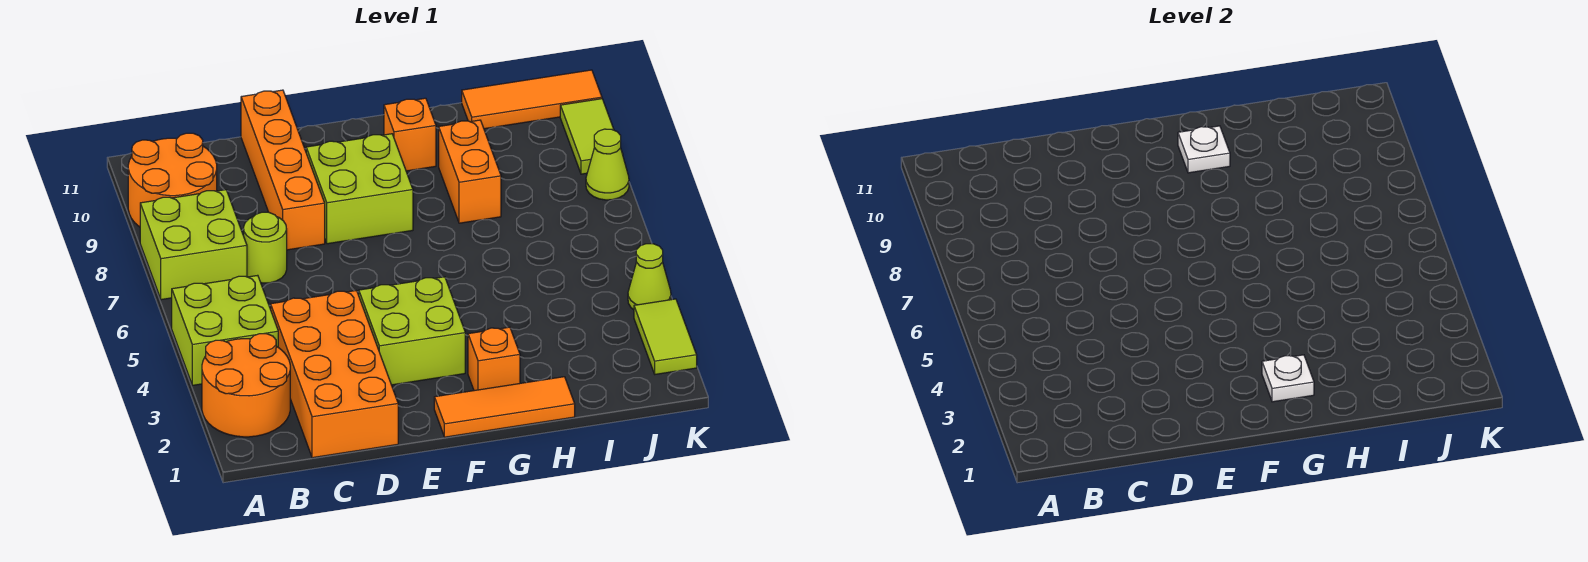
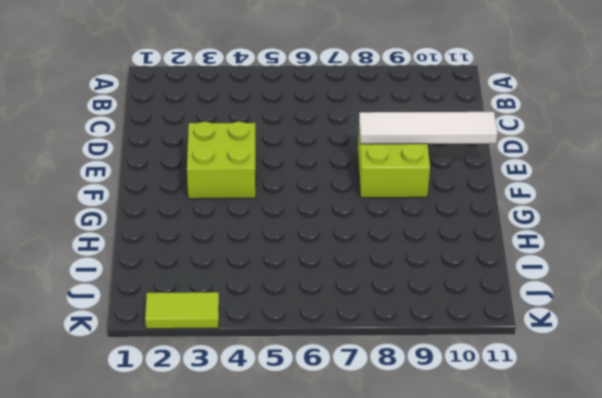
white 1x4 tile [359,112,498,144] -> none
none -> orange 2x2 round brick [202,334,290,437]
none -> lime 2x2 brick [172,275,278,385]
none -> lime 2x2 brick [140,190,247,300]

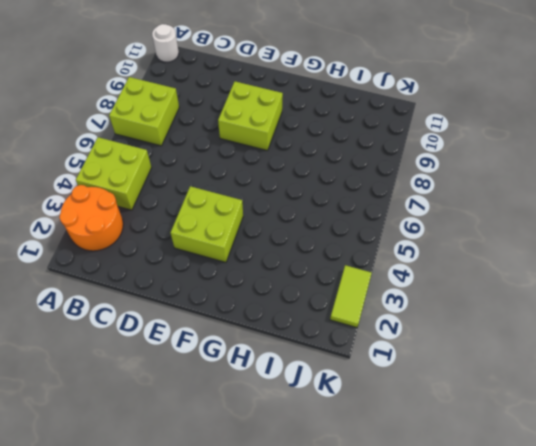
white 1x1 round brick [152,24,179,62] -> none
none -> orange 2x2 round brick [128,133,217,227]
none -> orange 2x4 brick [271,290,398,458]
none -> lime 1x1 round brick [244,212,287,283]

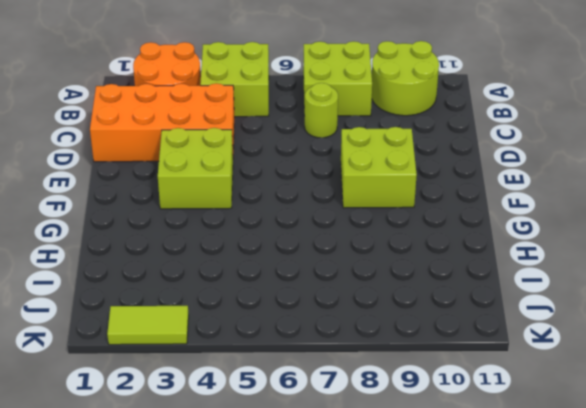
lime 2x2 round brick [372,41,439,116] -> orange 2x2 round brick [128,133,217,227]
none -> orange 1x4 brick [241,90,325,250]
none -> orange 1x3 tile [434,377,575,437]
none -> orange 1x1 brick [468,327,520,391]

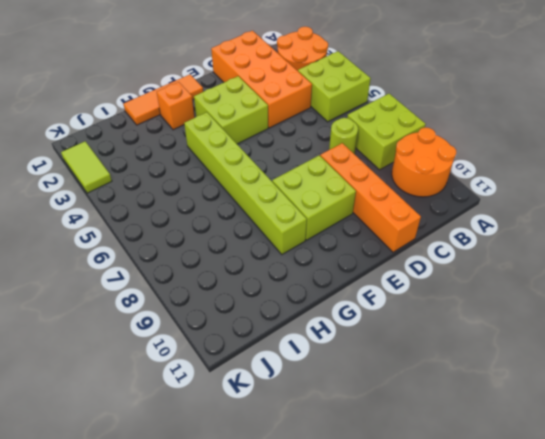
lime 1x6 brick [184,112,307,254] -> none
none -> orange 1x1 brick [384,98,436,171]
none -> orange 1x2 brick [439,120,501,223]
none -> orange 1x3 tile [462,70,602,129]

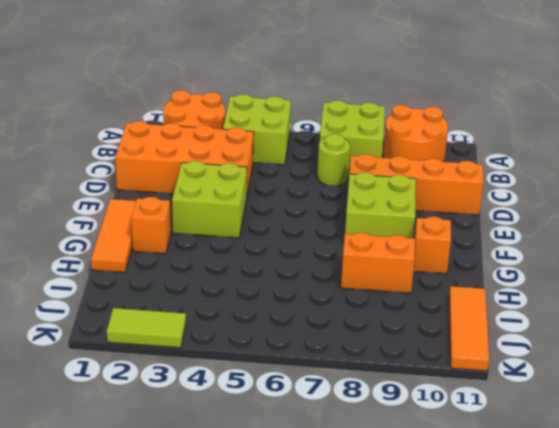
none -> lime 1x1 cone [628,244,671,310]
none -> lime 1x1 cone [586,129,629,200]
none -> lime 1x2 tile [560,99,623,174]

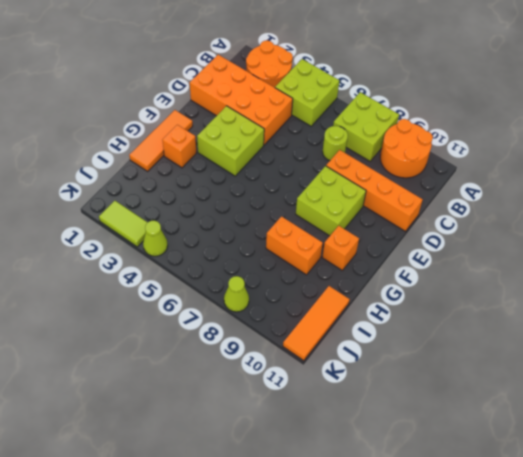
none -> lime 1x2 tile [560,99,623,174]
none -> white 1x1 plate [1262,355,1314,402]
none -> white 1x1 plate [1178,126,1230,173]

